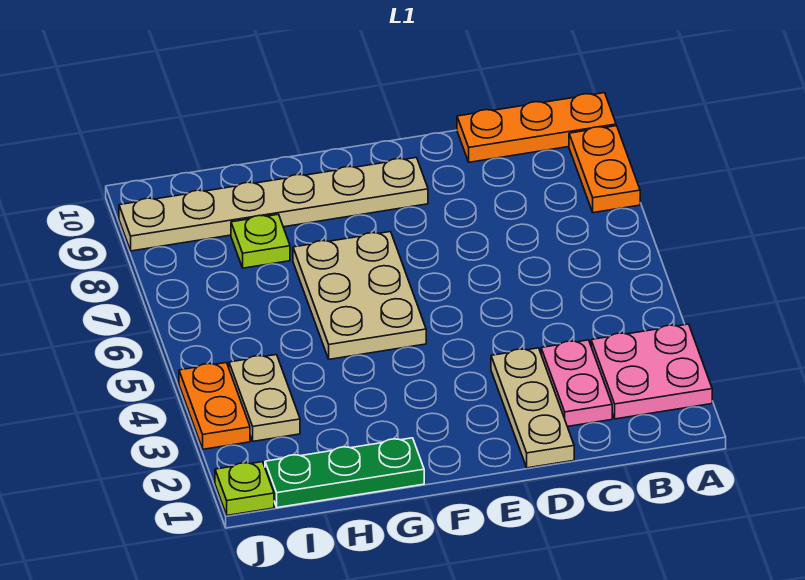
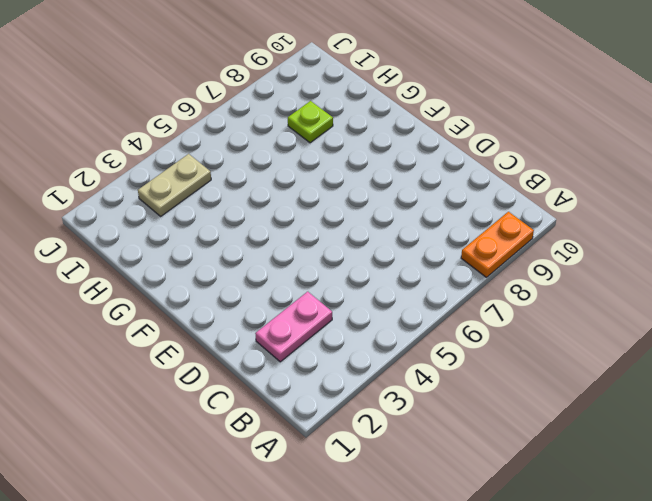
none -> pink 2x2 plate [591,324,712,419]
none -> orange 1x3 plate [457,93,616,162]
none -> tan 1x3 plate [491,348,574,468]

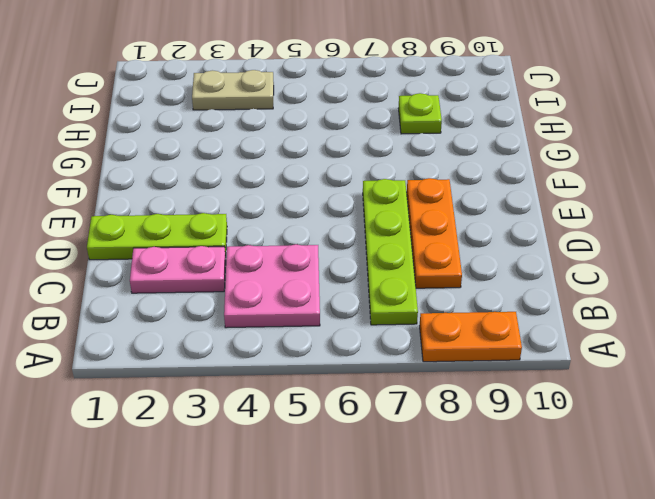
pink 2x2 plate [224,244,320,328] -> pink 2x2 plate moved to [591,324,712,419]
lime 1x4 plate [363,179,418,325] -> none
orange 1x3 plate [407,178,462,288] -> orange 1x3 plate moved to [457,93,616,162]
lime 1x3 plate [87,213,227,260] -> tan 1x3 plate [491,348,574,468]
none -> tan 1x6 plate [119,158,428,251]
none -> tan 2x3 plate [293,232,426,359]
none -> green 1x3 plate [265,438,424,508]

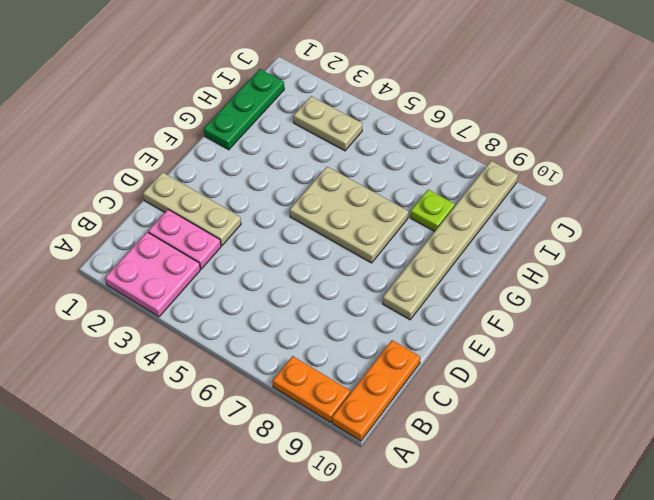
none -> lime 1x1 plate [215,462,274,515]
none -> orange 1x2 plate [179,363,250,449]

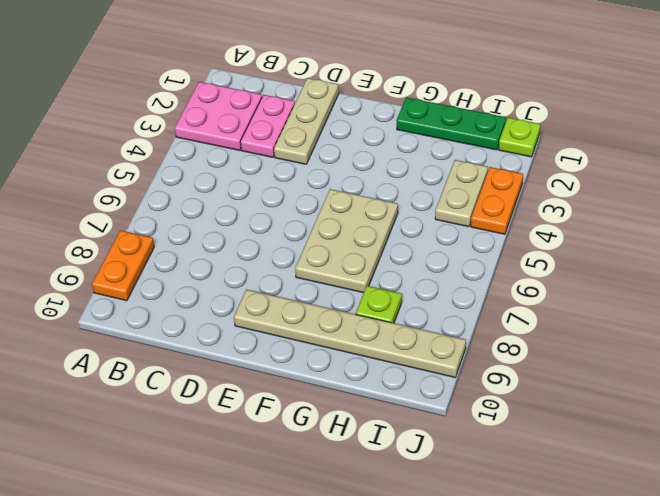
none -> orange 1x3 plate [457,93,616,162]

